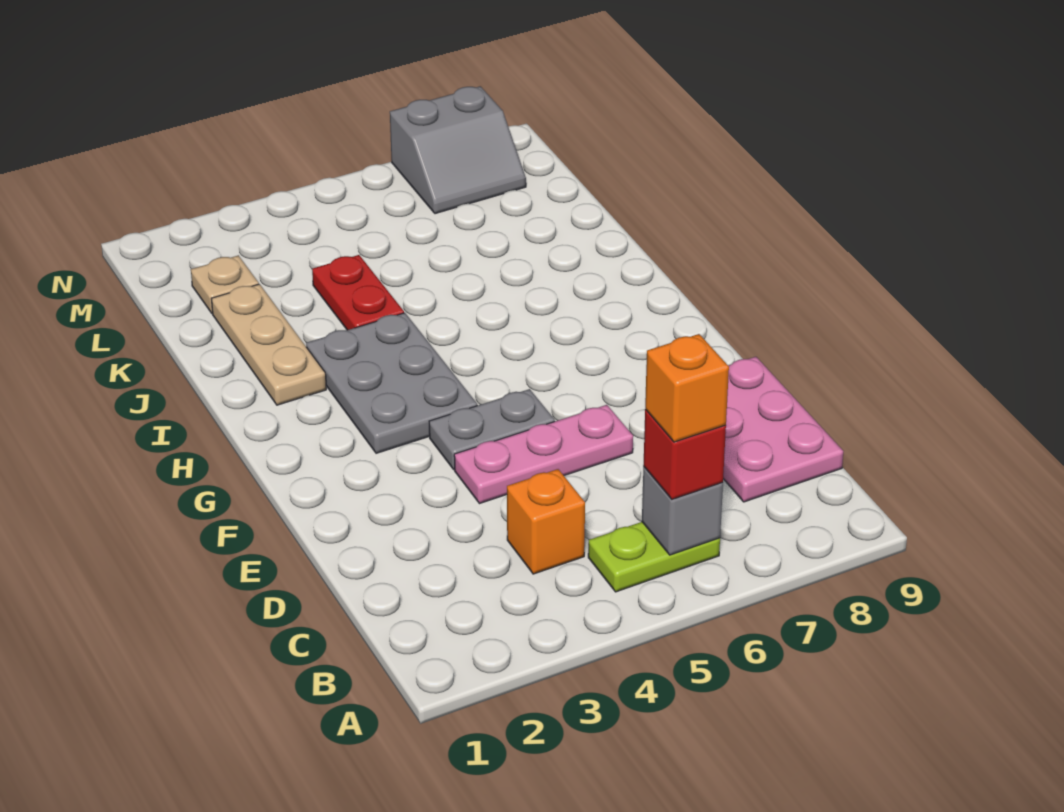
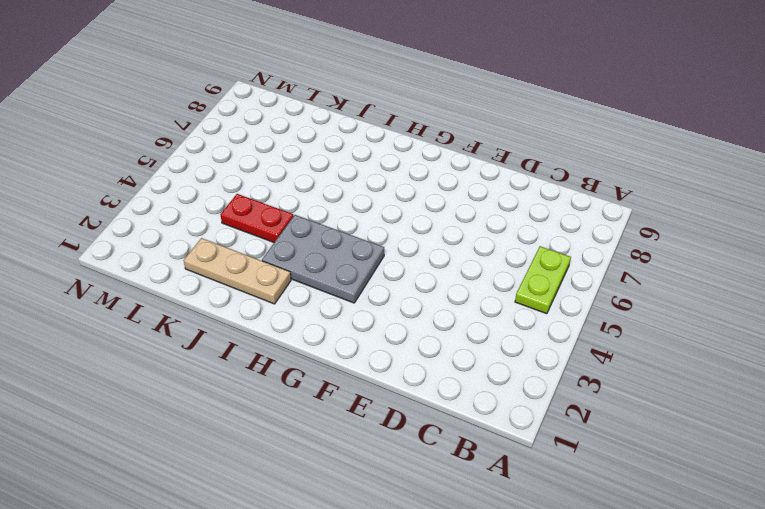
none -> orange 1x1 brick [507,469,585,574]
none -> pink 2x3 plate [723,357,844,502]
none -> pink 1x3 plate [454,405,633,504]

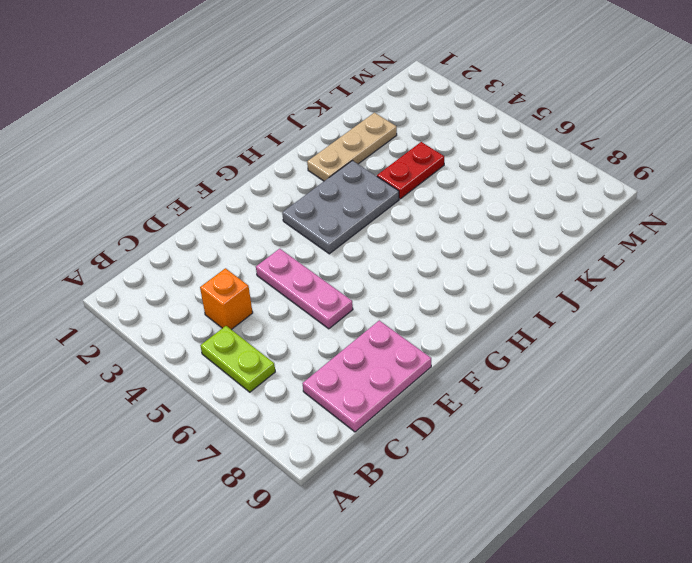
none -> grey 1x2 plate [429,389,555,470]
none -> tan 1x1 plate [191,255,259,314]
none -> grey 2x2 slope [390,86,526,214]

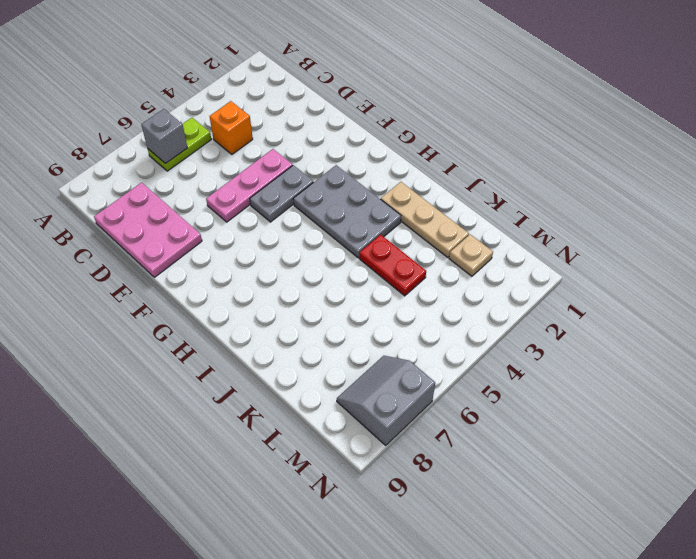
none -> red 1x1 brick [643,409,726,499]
none -> orange 1x1 brick [645,334,729,442]

